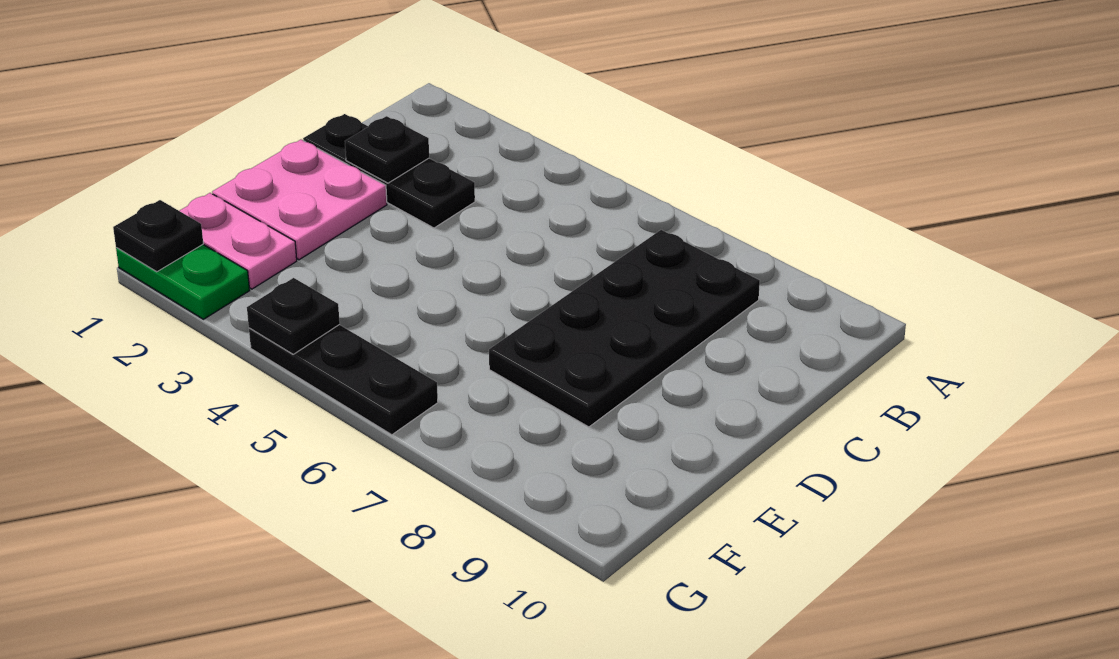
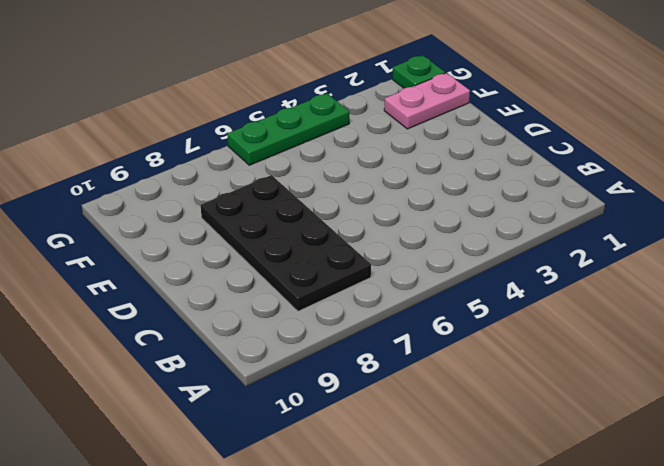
green 1x1 plate [393,55,445,88] -> green 1x2 plate [116,245,250,319]
green 1x3 plate [227,94,349,165] -> black 1x3 plate [249,325,438,435]
none -> black 1x3 plate [303,114,475,228]
none -> pink 2x2 plate [212,140,387,260]

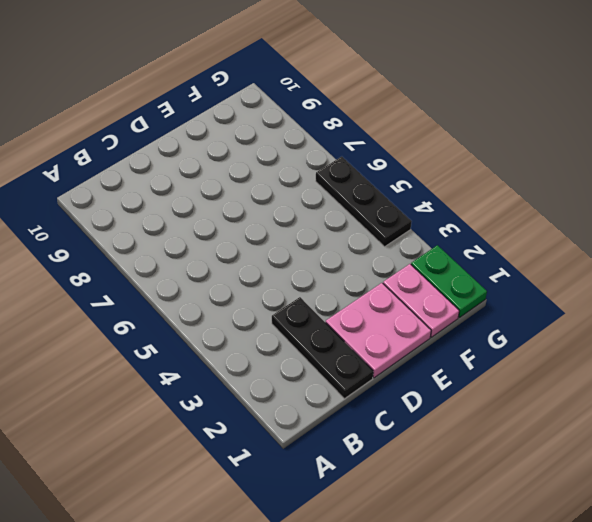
none -> black 2x4 plate [489,230,760,427]
none -> black 1x1 plate [345,116,429,183]

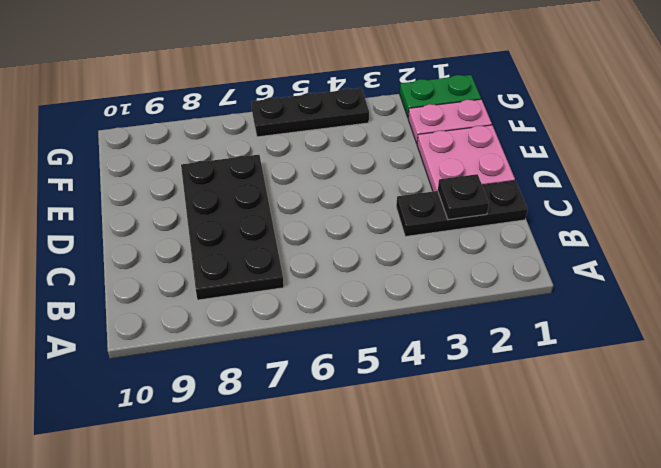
none -> black 1x1 plate [113,200,203,272]
none -> black 1x1 plate [247,278,340,354]

